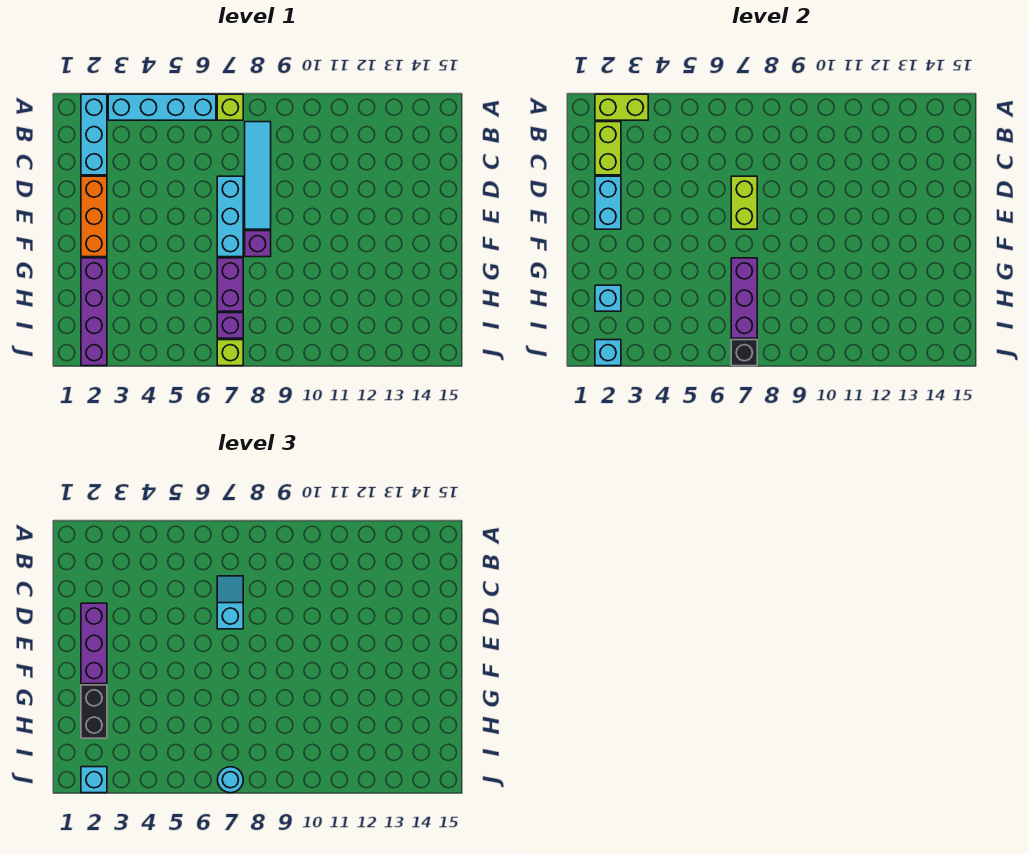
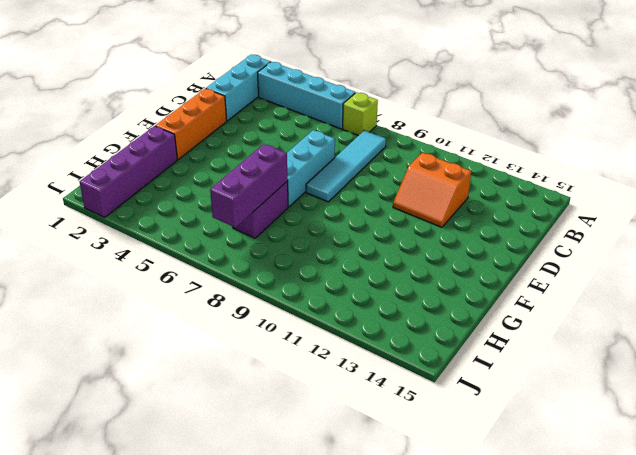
orange 2x2 slope [393,153,471,227] -> none
none -> purple 1x1 brick [245,231,271,257]
none -> purple 1x1 brick [217,313,243,338]
none -> lime 1x1 brick [217,340,243,366]

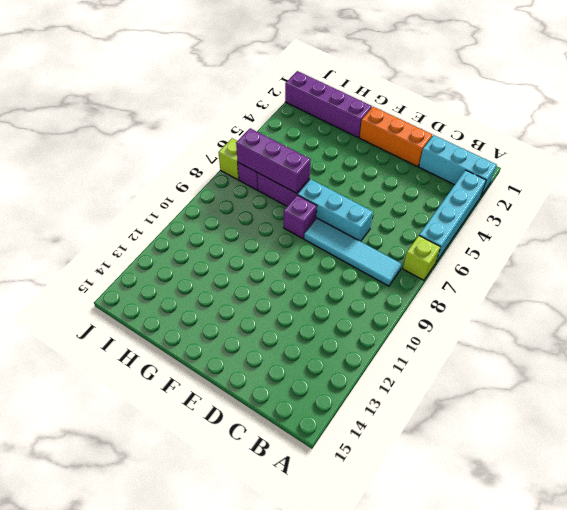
none -> lime 1x2 brick [595,94,648,120]
none -> lime 1x2 brick [595,122,621,175]
none -> cyan 1x2 brick [595,176,621,229]

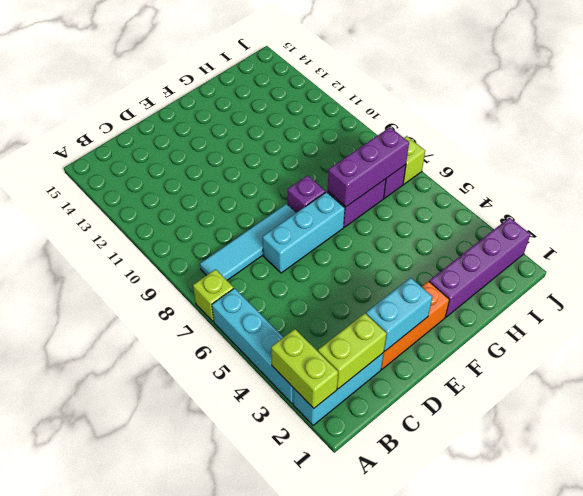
none -> lime 1x2 brick [731,176,757,229]
none -> cyan 1x1 brick [595,285,621,311]
none -> cyan 1x1 brick [595,340,621,366]

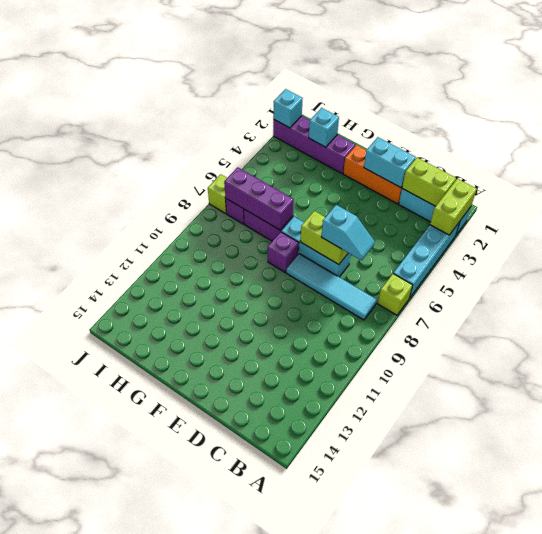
none -> black 1x1 brick [731,340,757,366]
none -> purple 1x3 brick [81,603,107,684]
none -> black 1x2 brick [81,685,107,738]

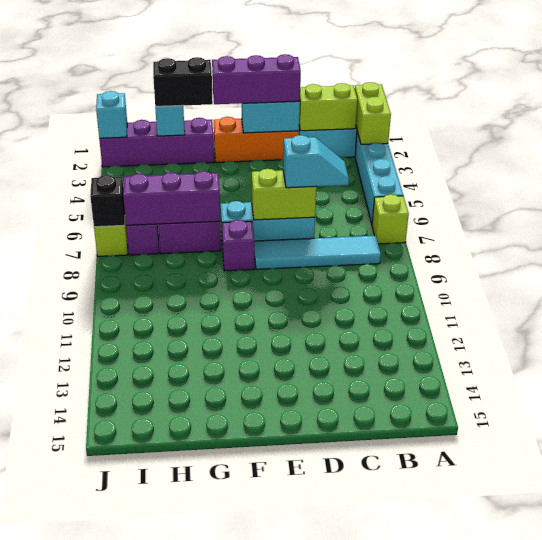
none -> cyan 1x1 brick [81,767,107,793]
none -> cyan 1x1 round brick [217,767,243,793]

